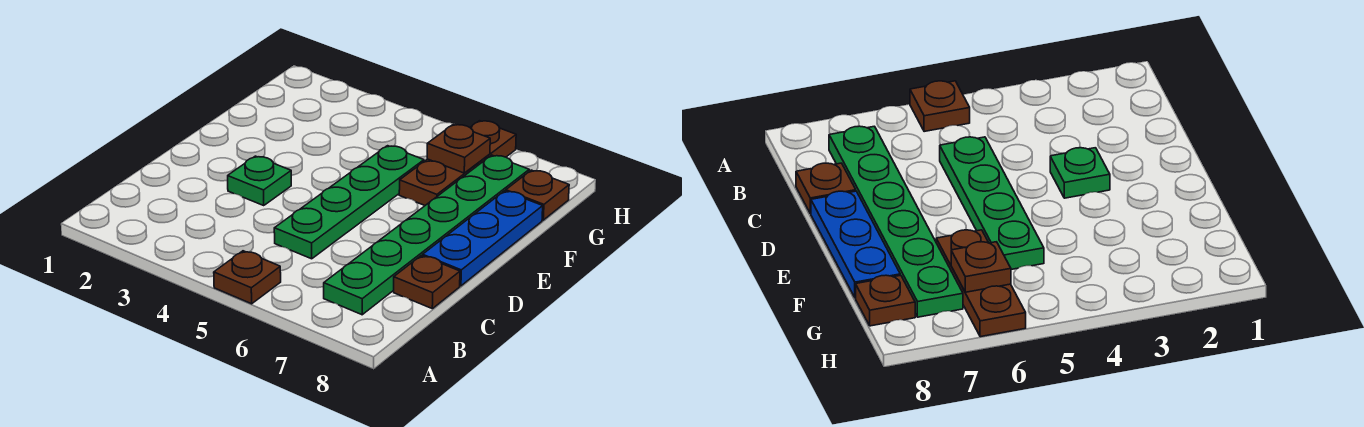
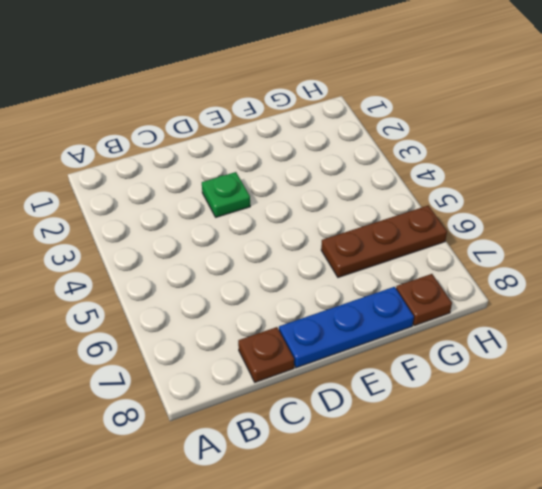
none -> brown 1x1 plate [214,251,281,304]
none -> green 1x6 plate [324,155,529,315]

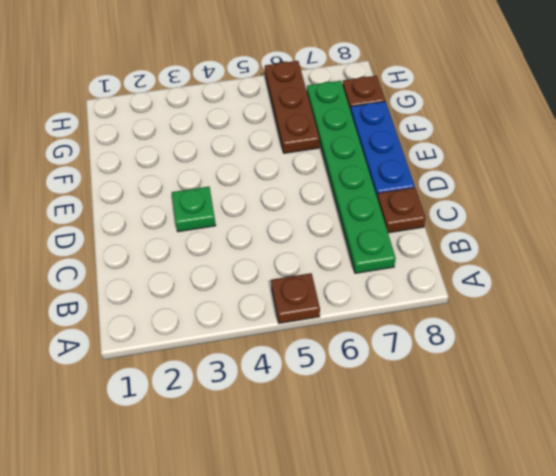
none -> green 1x4 plate [274,146,424,259]
none -> brown 1x1 plate [427,124,490,173]

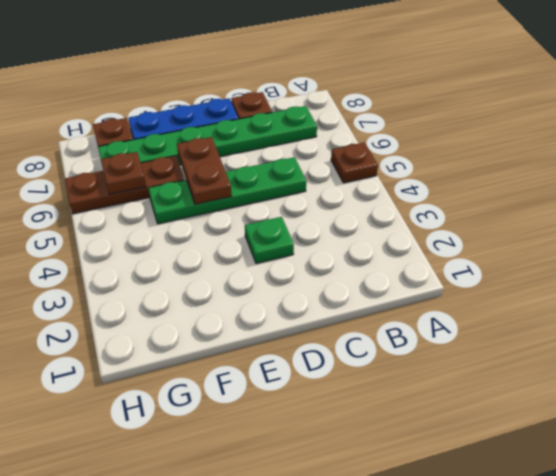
brown 1x2 plate [177,137,232,204] -> none

